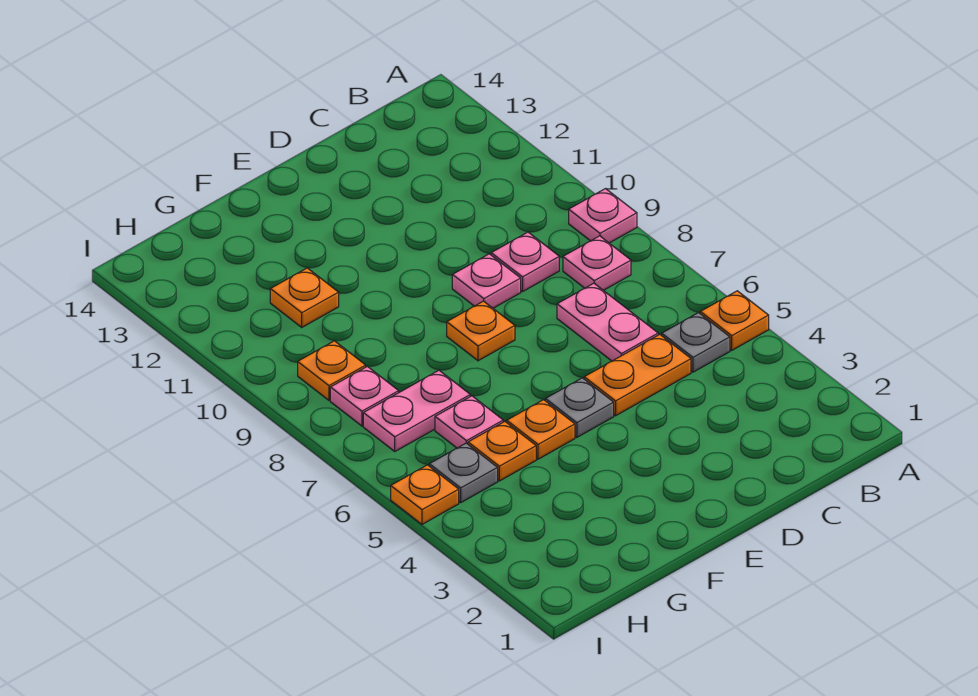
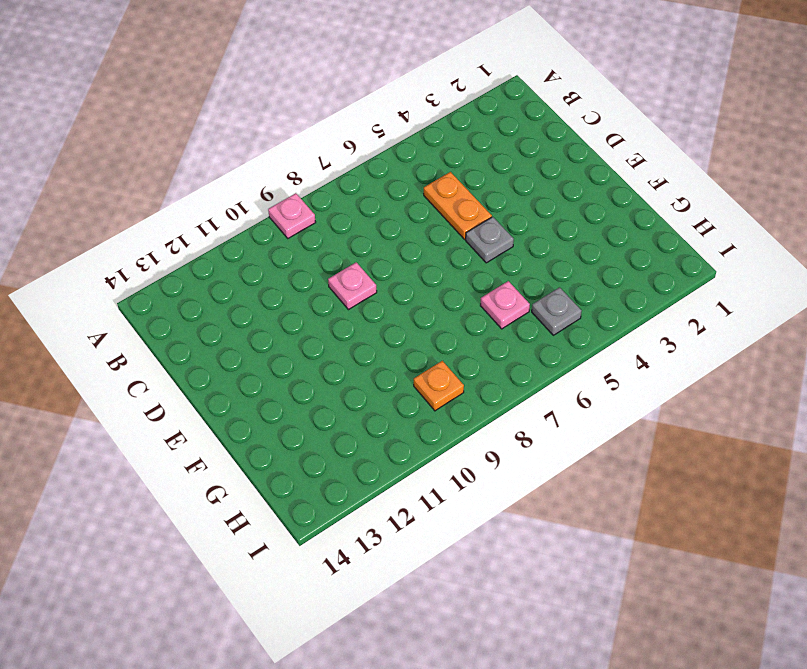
none -> orange 1x1 plate [700,291,769,350]
none -> grey 1x1 plate [662,313,730,372]
none -> pink 1x1 plate [563,236,631,290]

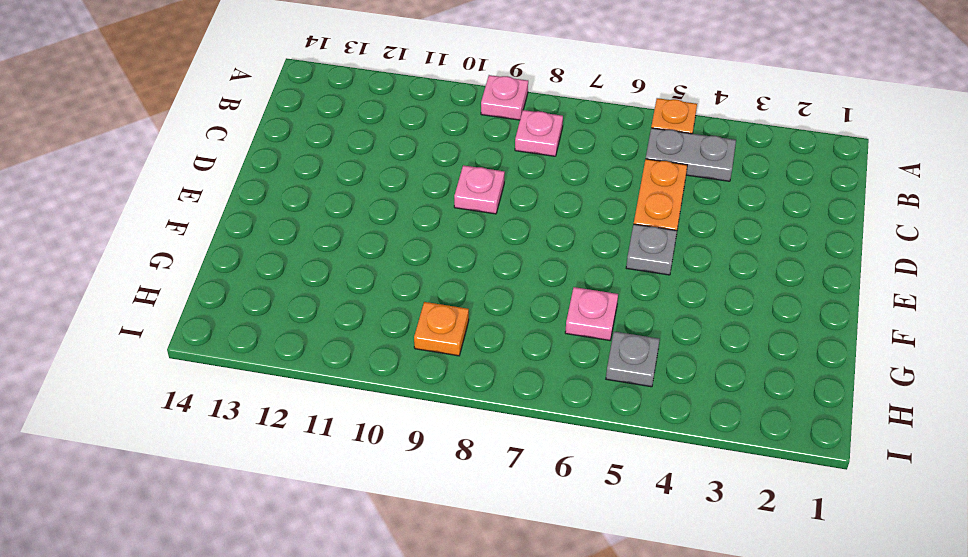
grey 1x2 plate [646,128,736,181] -> grey 1x1 plate [662,313,730,372]
none -> pink 1x2 plate [557,283,658,361]
none -> pink 1x1 plate [491,232,559,292]
none -> orange 1x1 plate [447,301,515,361]

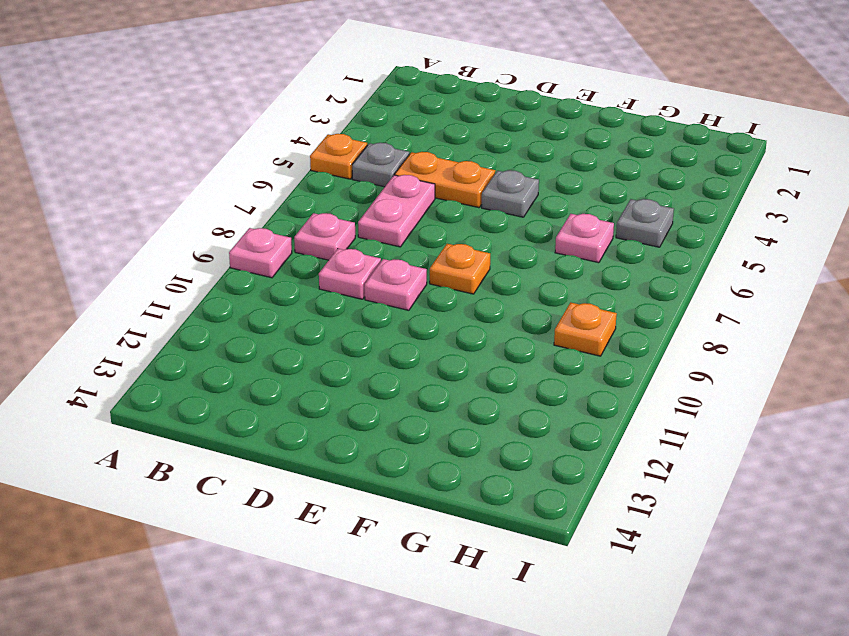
none -> orange 1x1 plate [507,400,575,459]
none -> orange 1x1 plate [468,422,536,481]
none -> pink 1x2 plate [363,370,470,451]

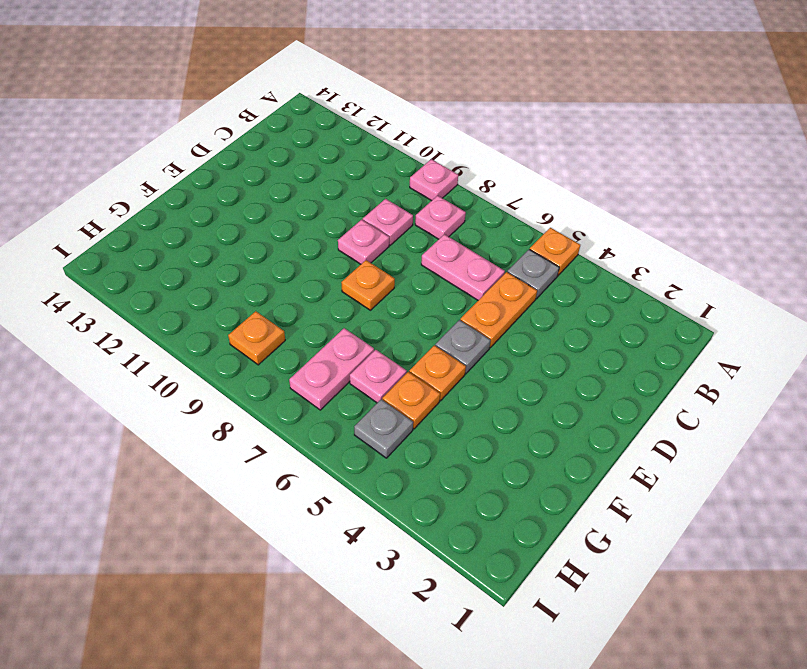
none -> orange 1x1 plate [270,268,339,327]
none -> pink 1x1 plate [330,366,399,426]
none -> orange 1x1 plate [391,465,459,524]

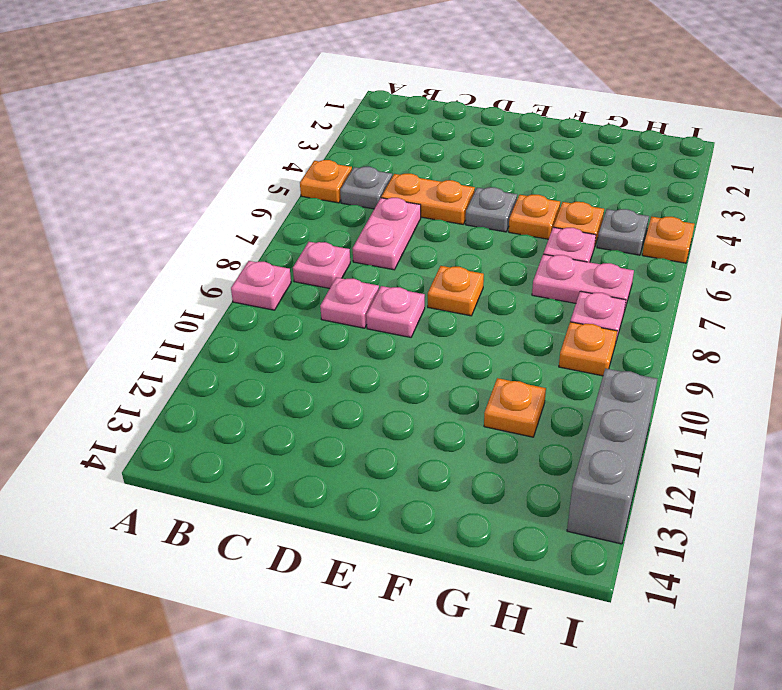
grey 1x3 brick [567,368,657,544] -> none

